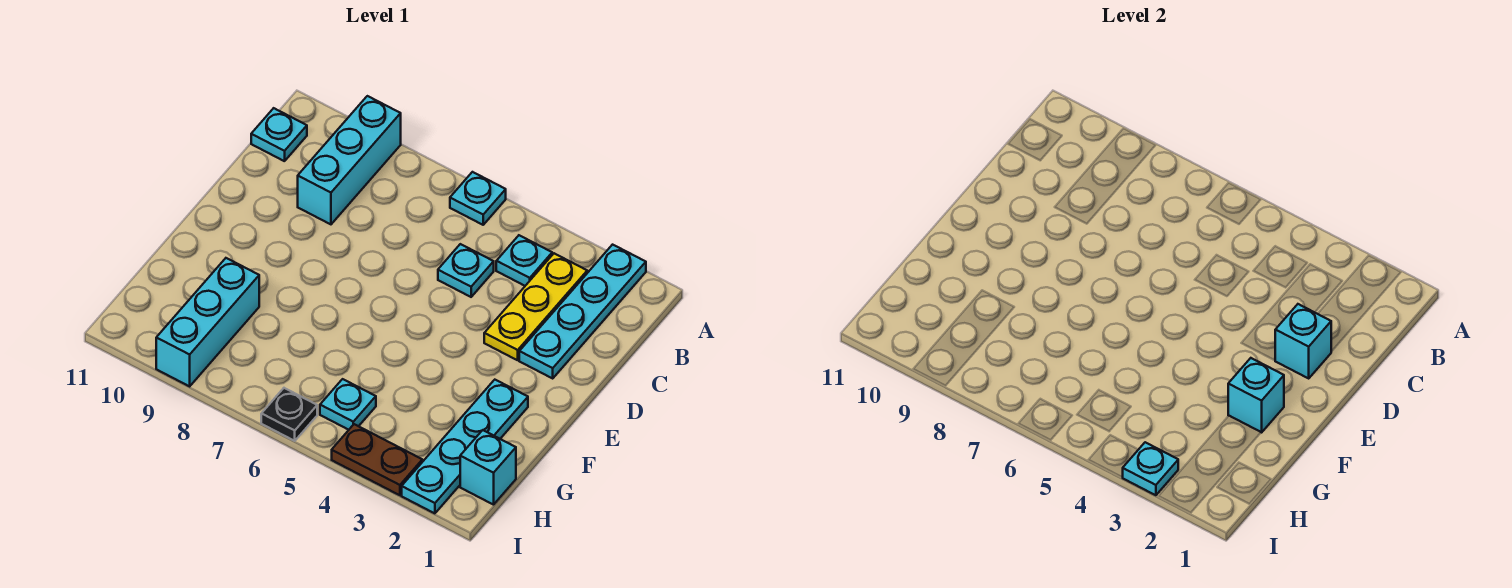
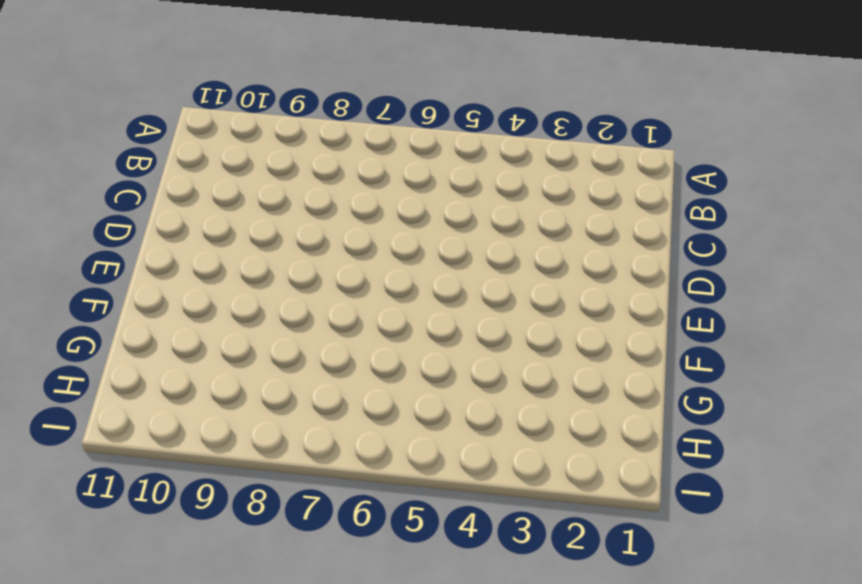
none -> cyan 1x4 plate [519,245,646,378]
none -> cyan 1x1 plate [450,172,506,225]
none -> cyan 1x3 brick [298,96,401,224]

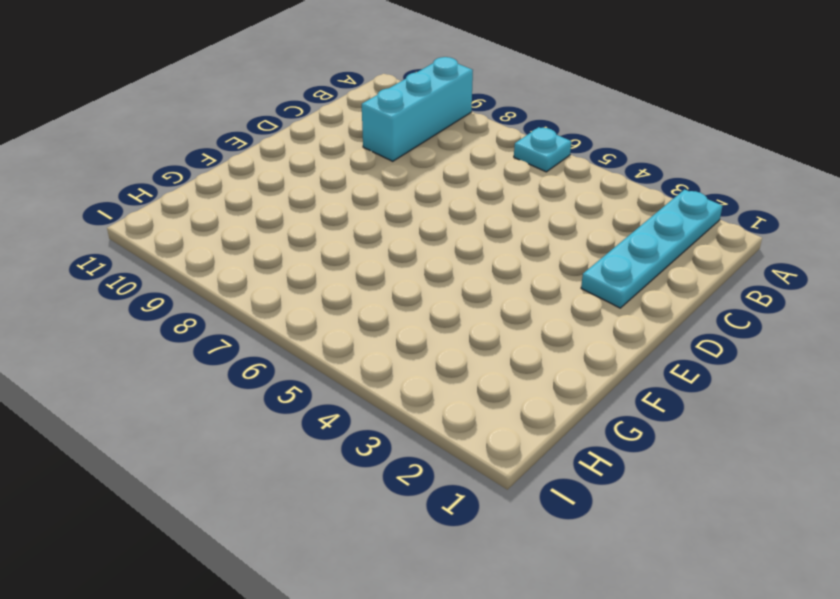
none -> yellow 1x3 plate [484,253,587,360]
none -> cyan 1x1 plate [496,235,552,286]
none -> cyan 1x1 plate [251,108,307,161]

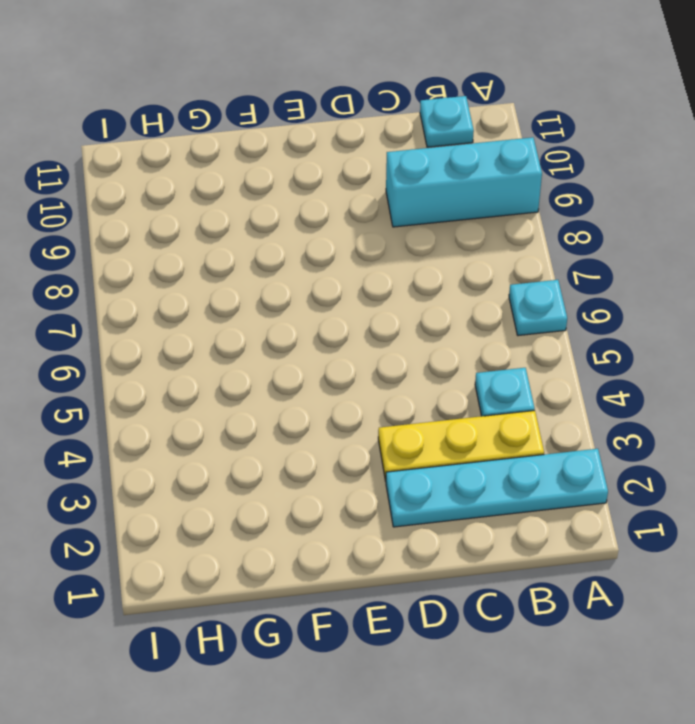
none -> cyan 1x1 plate [438,244,494,297]
none -> cyan 1x4 plate [402,380,528,513]
none -> cyan 1x3 brick [156,258,259,386]

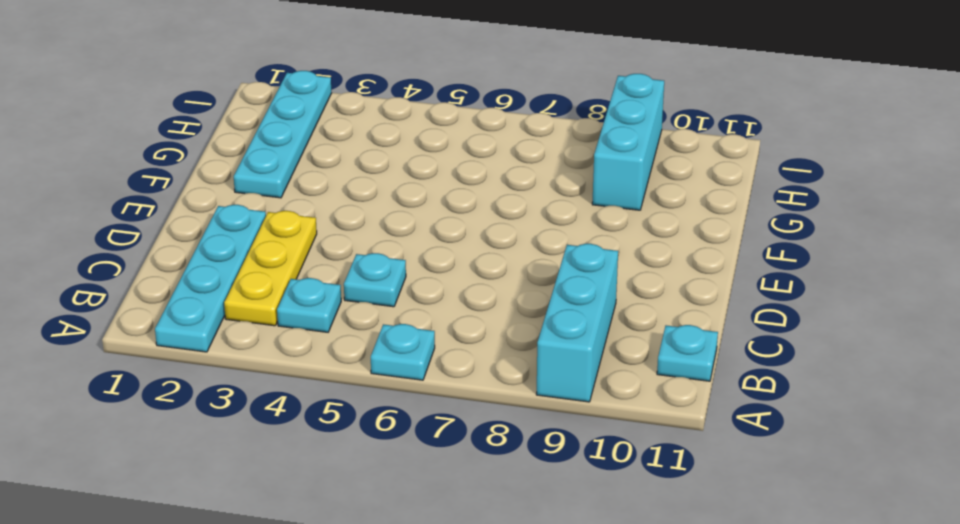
none -> cyan 1x1 brick [460,430,516,505]
none -> cyan 1x1 plate [320,379,376,430]
none -> brown 1x2 plate [332,424,422,495]

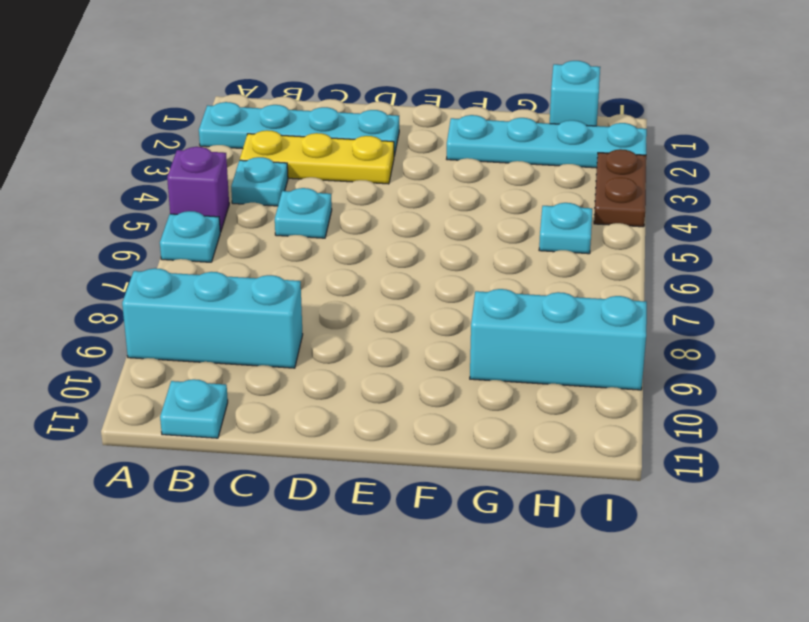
purple 1x1 brick [167,147,229,232] -> none
none -> black 1x1 plate [261,388,317,441]
none -> cyan 1x1 brick [1275,304,1331,378]
none -> cyan 1x1 brick [1228,358,1284,432]

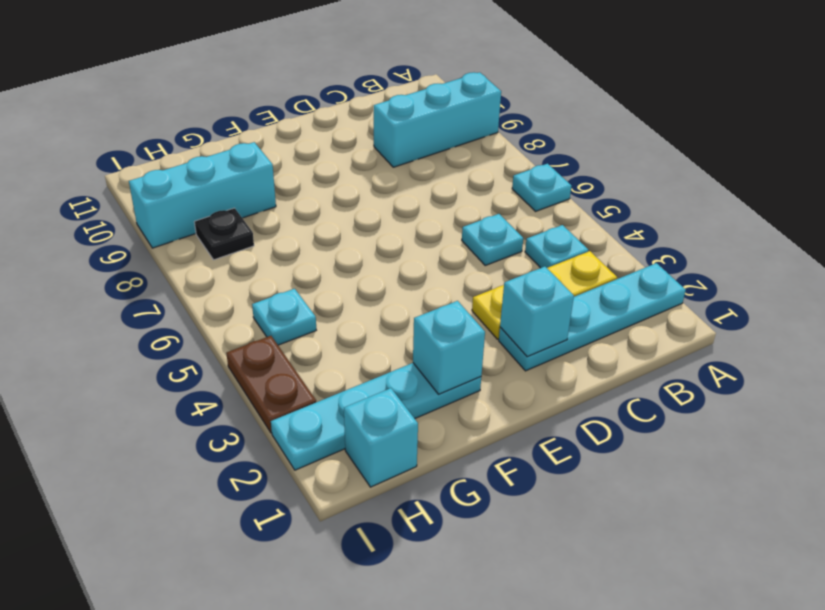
black 1x1 plate [195,208,254,260] -> black 1x1 plate moved to [261,388,317,441]
none -> cyan 1x1 plate [251,108,307,161]
none -> cyan 1x1 plate [1122,442,1178,495]

